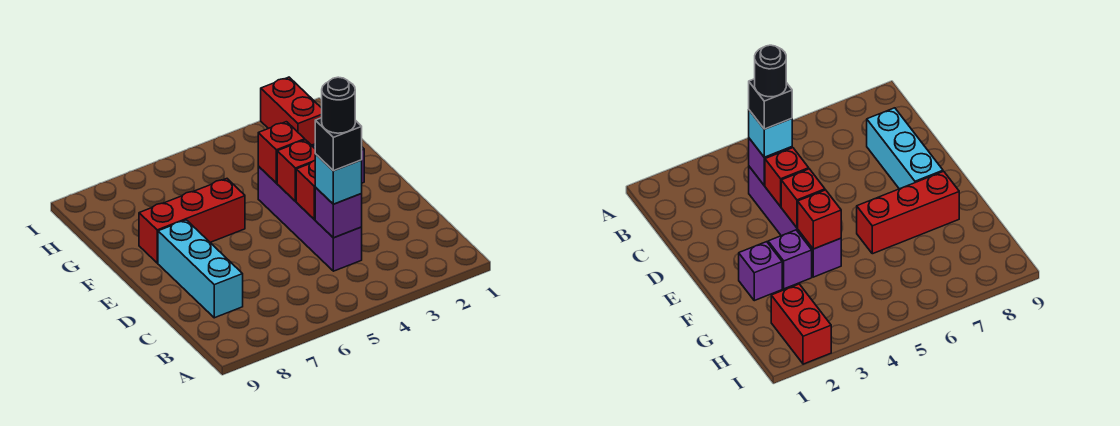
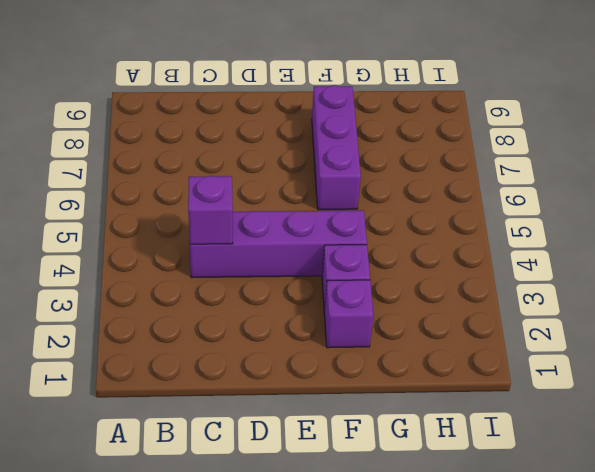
purple 1x3 brick [312,85,361,210] -> red 1x3 brick [139,179,245,263]
none -> cyan 1x3 brick [158,220,243,318]
none -> red 1x2 brick [261,77,322,145]
none -> red 1x1 brick [296,161,316,219]

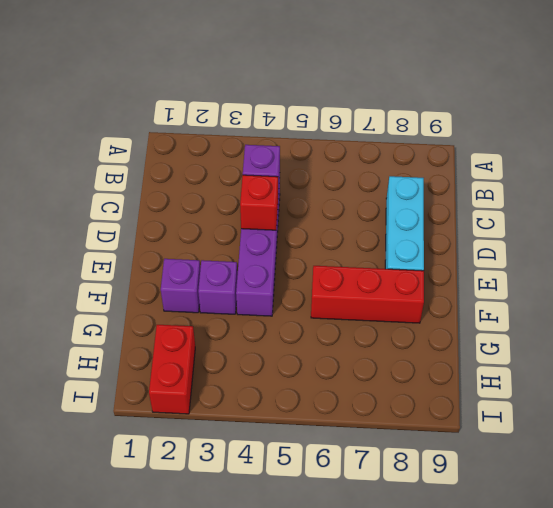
none -> red 1x1 brick [277,140,315,201]
none -> red 1x1 brick [258,122,305,183]
none -> cyan 1x1 brick [315,154,362,204]

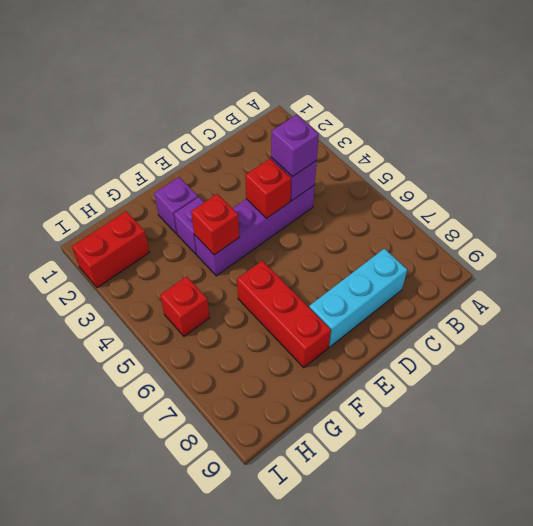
purple 1x1 brick [271,115,319,177] -> cyan 1x1 brick [315,154,362,204]
red 1x1 brick [160,276,210,336] -> red 1x1 brick moved to [277,140,315,201]
none -> black 1x1 brick [315,118,362,171]
none -> black 1x1 round brick [322,77,355,133]

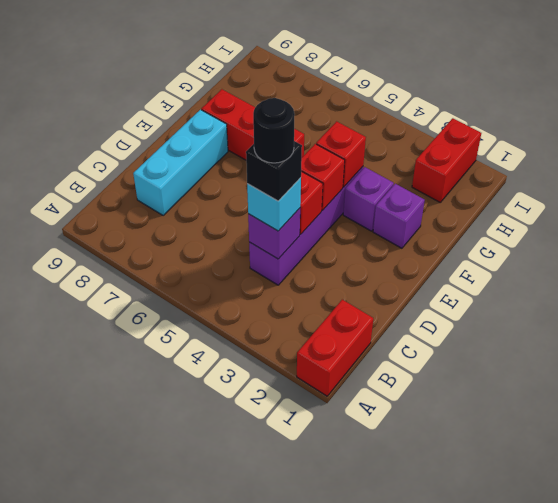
red 1x2 brick [297,300,373,396] -> none

